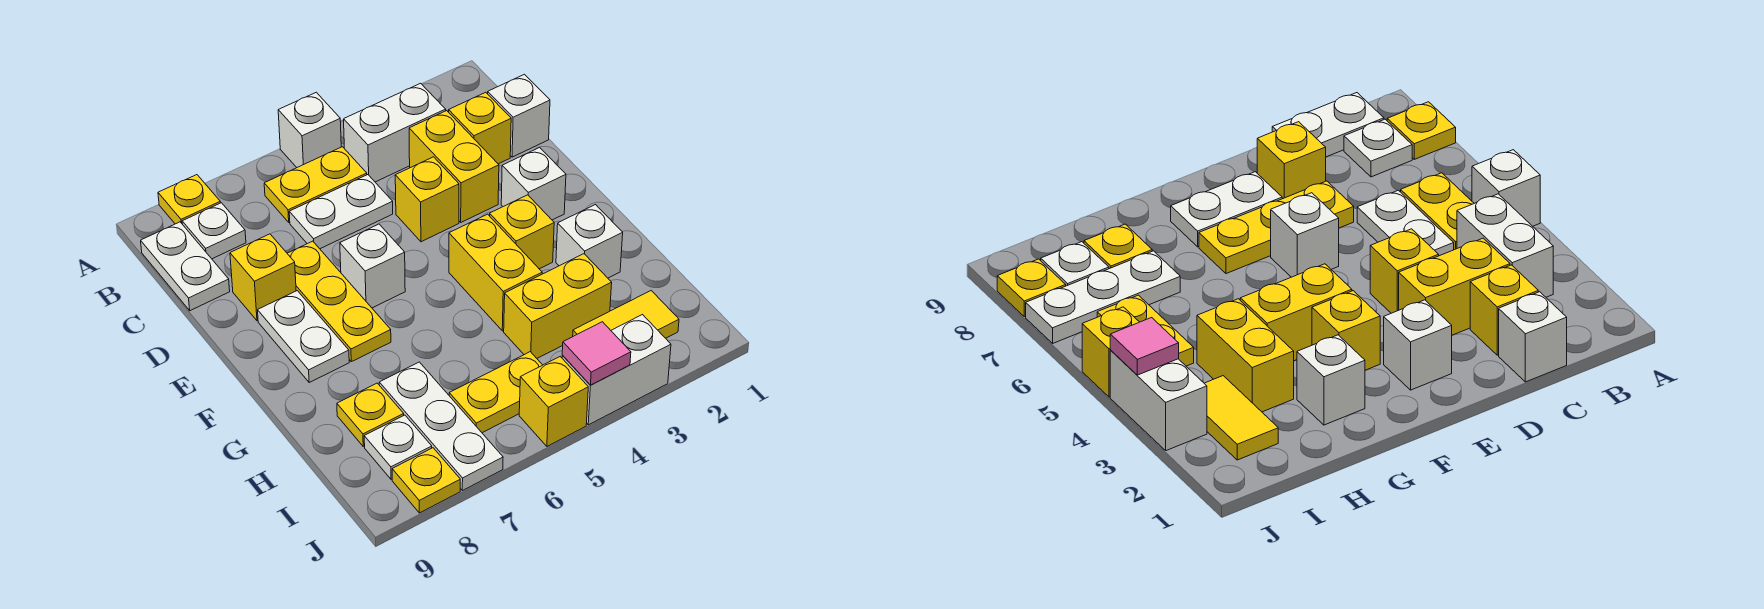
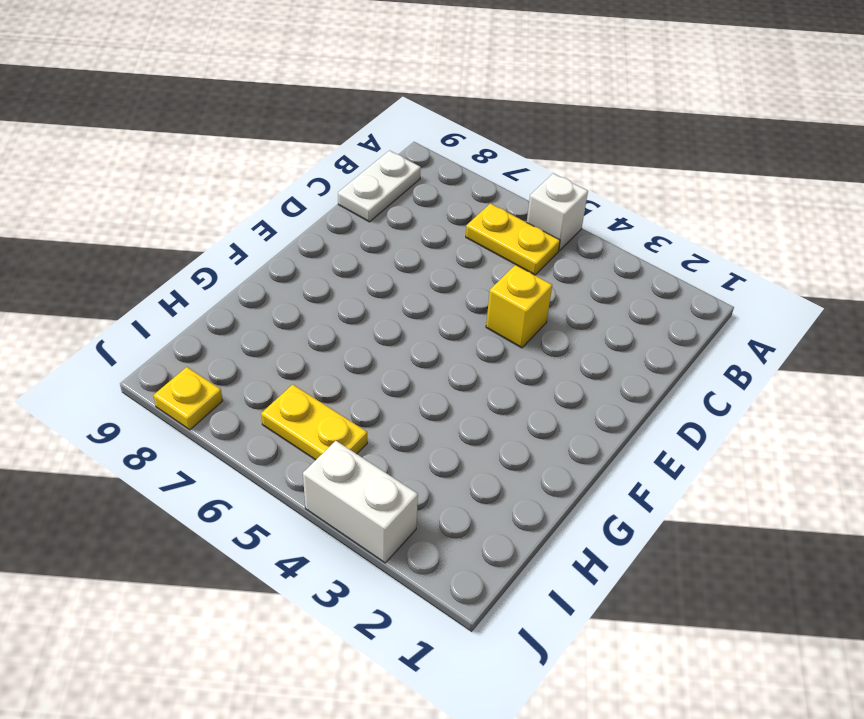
none -> yellow 1x1 plate [158,175,220,224]
none -> white 1x2 brick [344,83,446,182]
none -> white 1x1 plate [182,203,246,259]

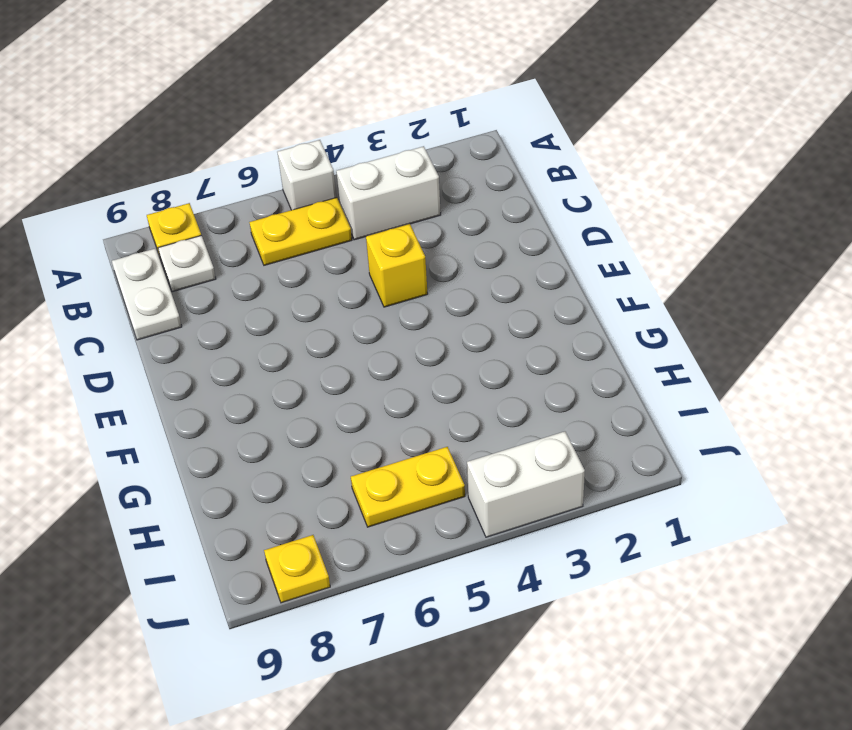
none -> white 1x1 brick [488,74,550,157]
none -> yellow 1x1 brick [449,92,511,164]
none -> yellow 1x2 brick [409,111,499,222]

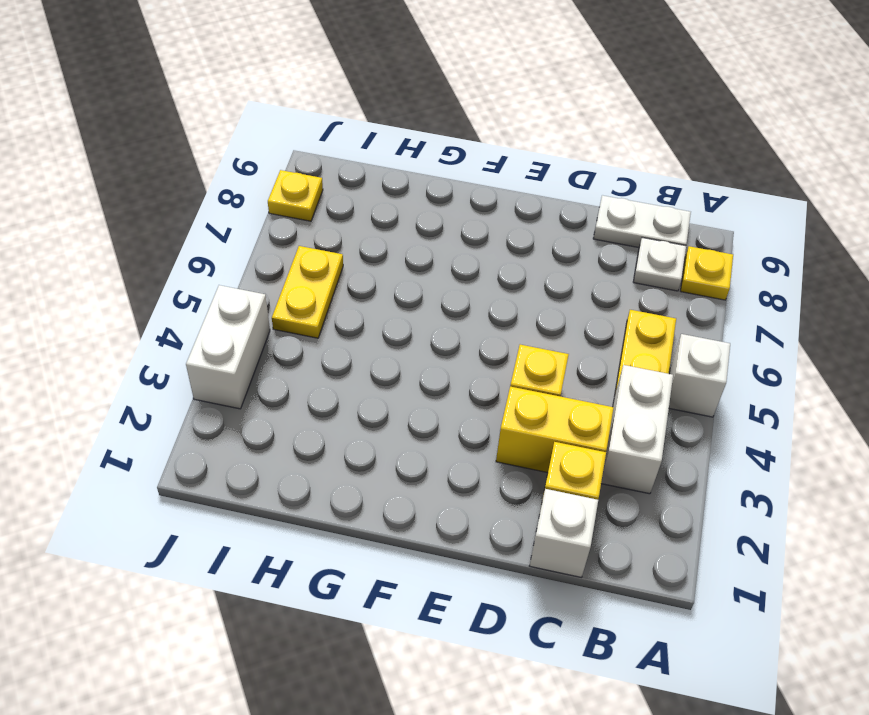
none -> white 1x2 plate [289,175,393,249]
none -> yellow 1x3 plate [287,241,391,362]
none -> yellow 1x1 brick [230,234,296,321]

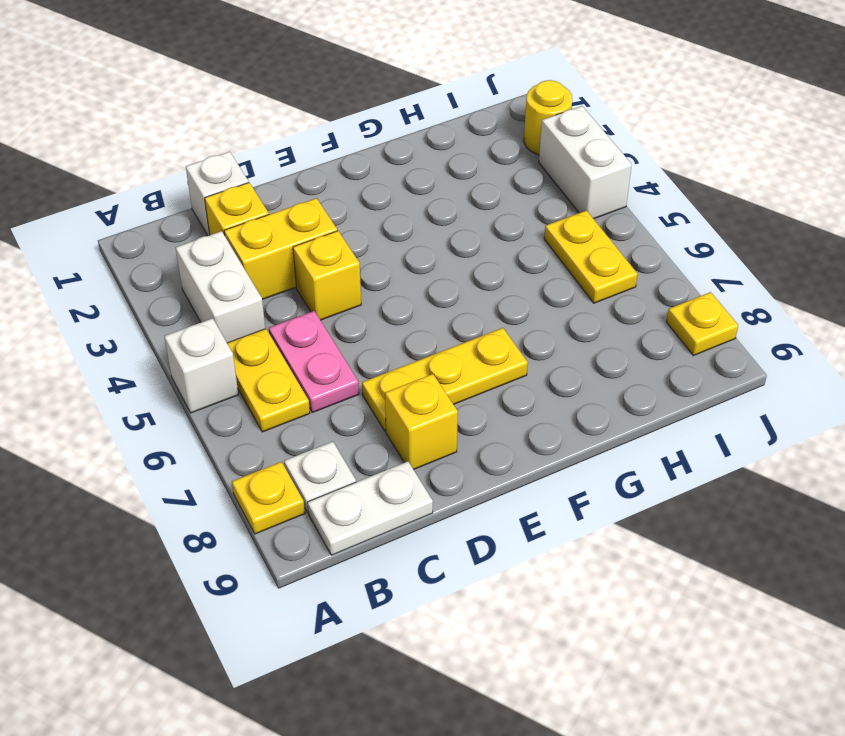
pink 1x2 plate [269,311,359,413] -> white 1x2 plate [289,175,393,249]
yellow 1x1 round brick [524,80,572,155] -> none
none -> white 1x1 brick [501,147,566,220]
none -> white 1x1 brick [340,224,405,308]
none -> white 1x2 plate [258,291,349,382]

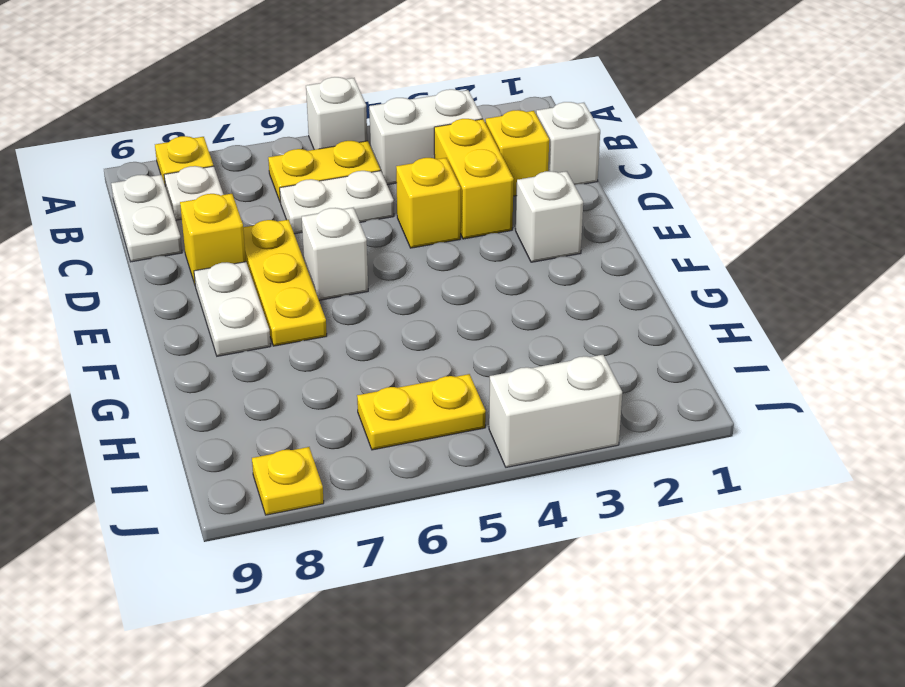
none -> yellow 1x1 brick [490,195,554,269]
none -> yellow 1x2 brick [449,214,542,331]
none -> white 1x1 brick [556,205,623,278]

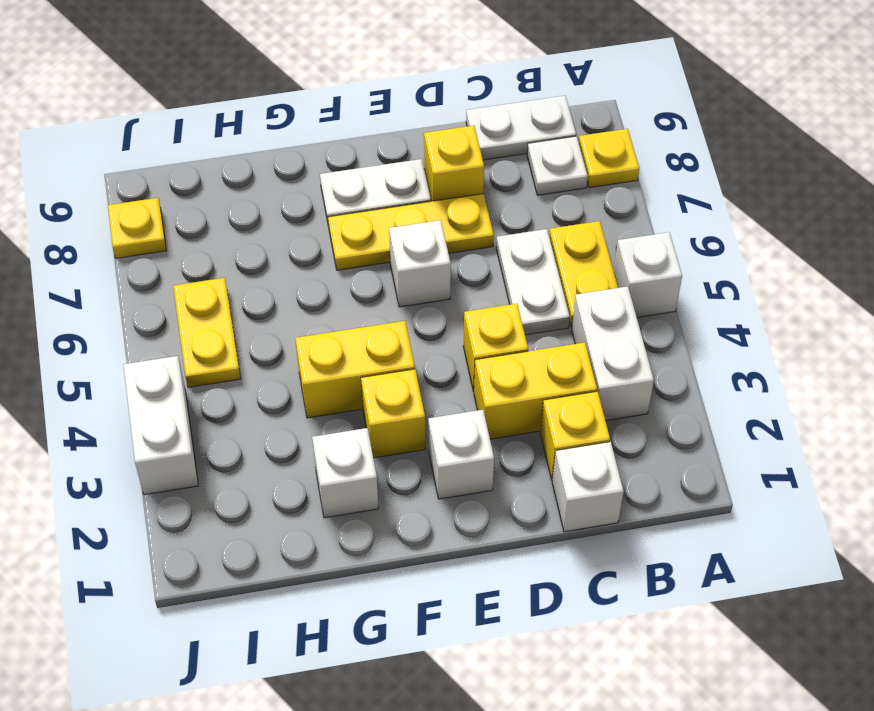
none -> yellow 1x2 brick [504,254,612,358]
none -> white 1x3 plate [379,362,503,491]
none -> yellow 1x1 plate [337,383,404,446]

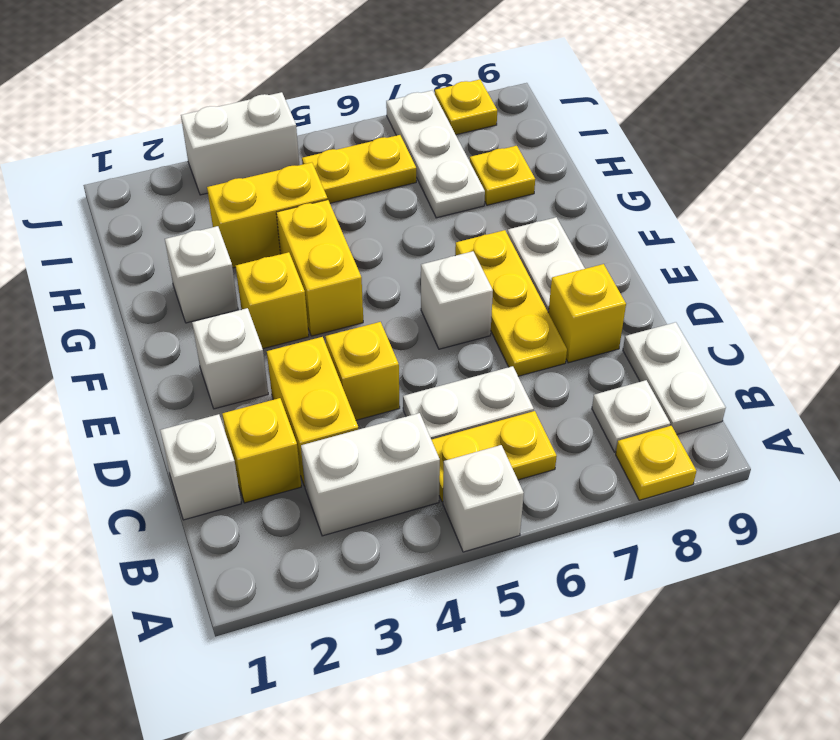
none -> yellow 1x2 tile [573,291,679,338]
none -> white 1x1 plate [364,415,432,479]
none -> yellow 1x1 brick [519,357,588,446]

